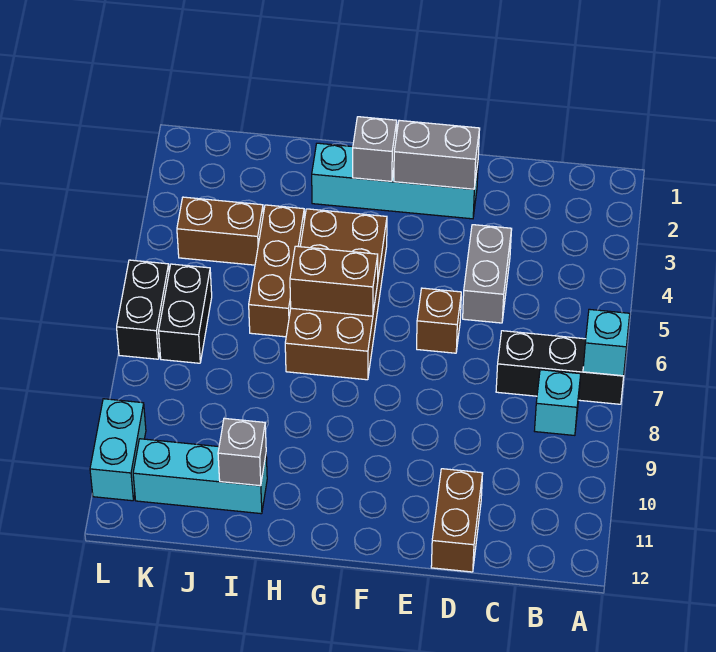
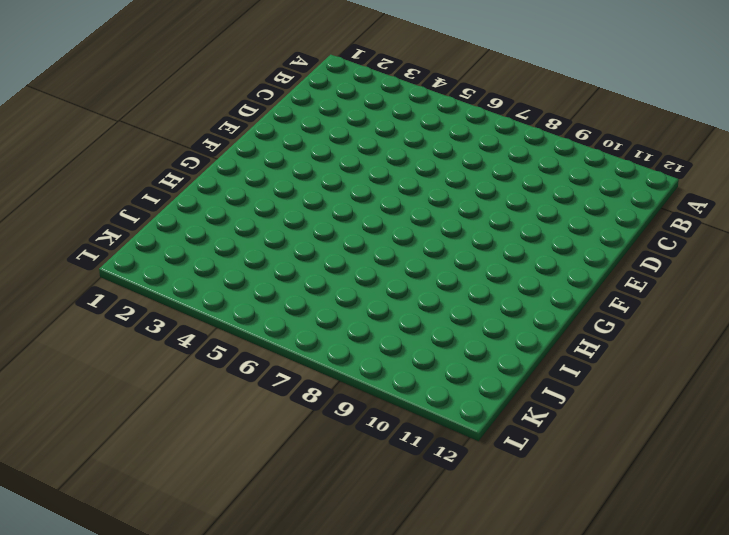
none -> black 1x3 brick [496,331,624,404]
none -> cyan 1x1 brick [535,370,581,435]
none -> grey 1x2 brick [463,225,512,323]

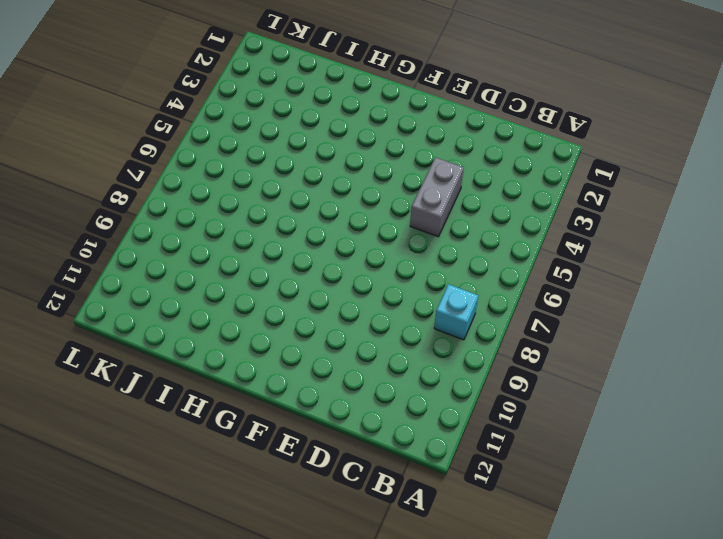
none -> black 1x3 brick [496,331,624,404]
none -> brown 1x2 brick [431,469,483,572]
none -> cyan 1x4 brick [312,143,478,219]

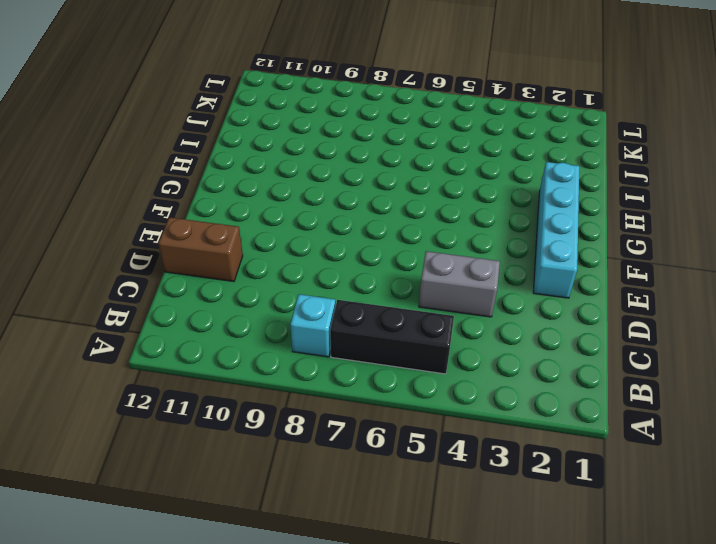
black 1x3 brick [330,300,454,374] -> black 1x3 brick turned to [496,331,624,404]
none -> brown 1x1 brick [417,288,461,353]
none -> brown 2x4 brick [285,209,387,380]
none -> brown 1x3 brick [249,205,304,337]

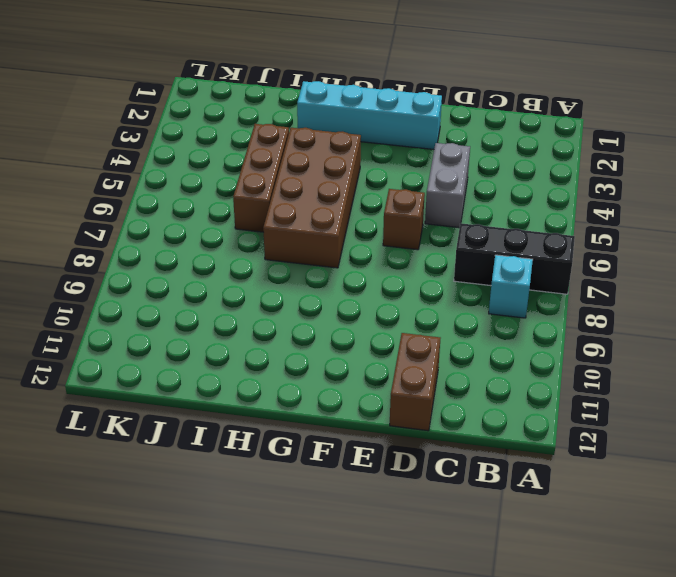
none -> cyan 1x3 brick [133,439,267,514]
none -> brown 1x2 brick [177,197,263,265]
none -> black 1x2 brick [159,264,212,363]

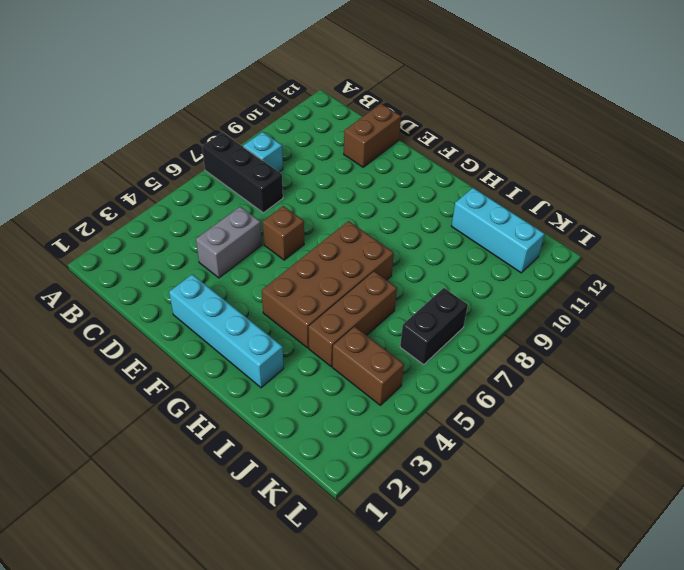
none -> black 1x2 brick [117,260,169,359]
none -> cyan 1x2 brick [90,399,146,501]
none -> cyan 1x1 brick [583,309,630,376]

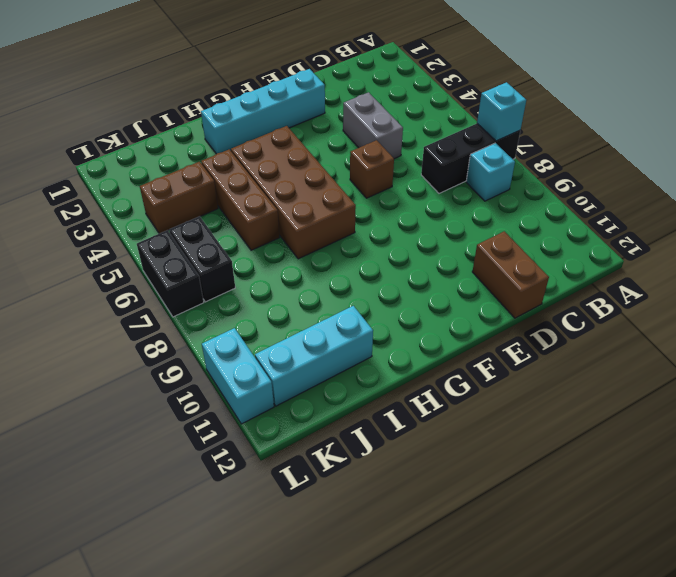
none -> grey 1x2 brick [394,120,480,189]
none -> grey 1x1 brick [353,117,397,181]
none -> brown 1x2 brick [290,246,378,316]

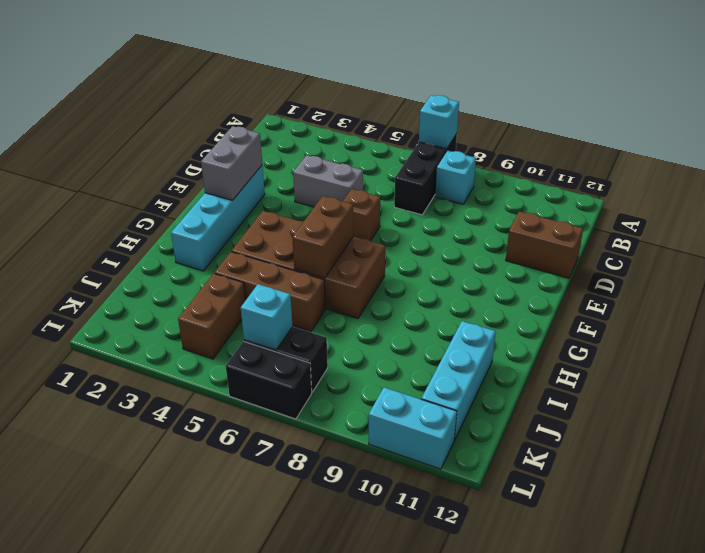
cyan 1x1 brick [241,284,293,350] -> none
none -> grey 1x1 brick [353,117,397,181]
none -> grey 1x1 brick [218,418,266,486]

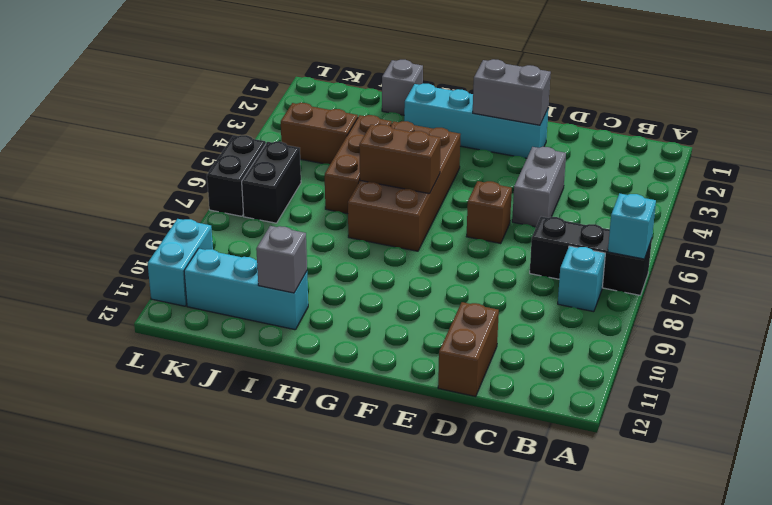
grey 1x1 brick [382,60,423,115] -> grey 1x1 brick moved to [353,117,397,181]

